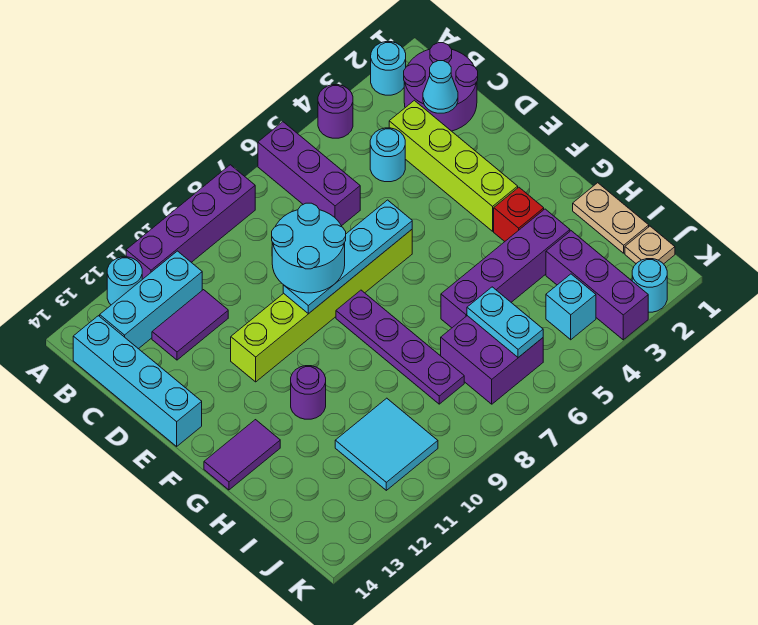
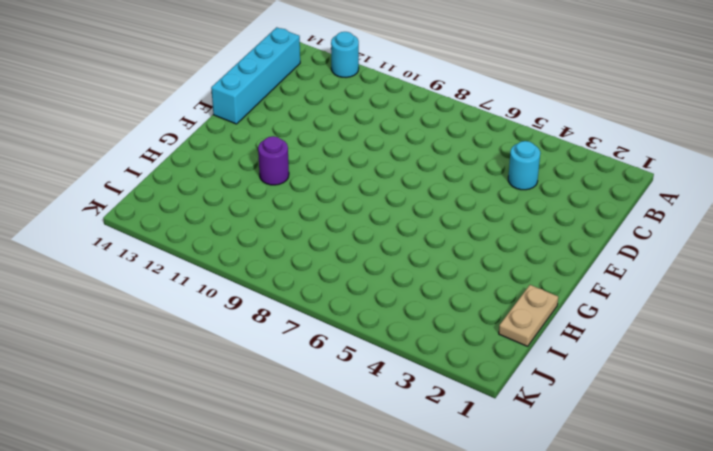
none -> cyan 1x1 round brick [371,42,406,95]
none -> purple 1x1 round brick [318,85,353,138]
none -> purple 1x3 brick [258,122,360,226]

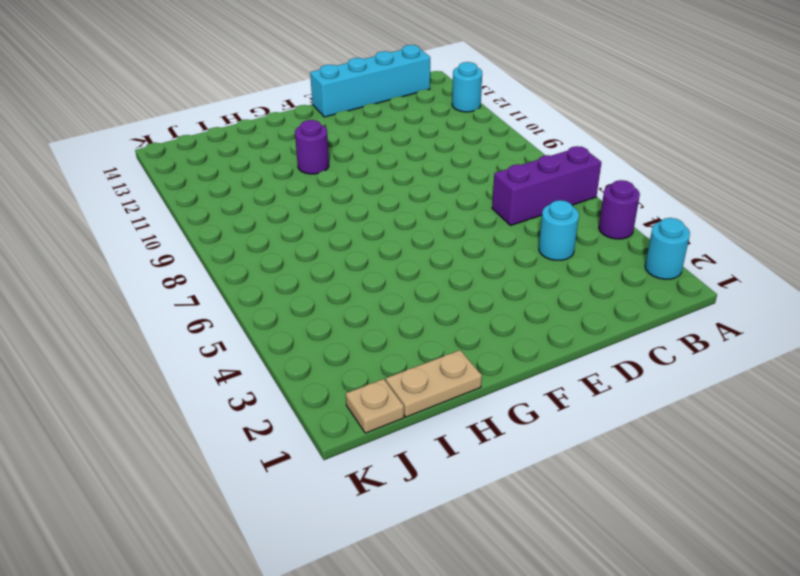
none -> purple 1x4 brick [126,165,255,279]
none -> purple 2x2 round brick [404,43,478,131]
none -> cyan 1x3 brick [100,251,202,349]

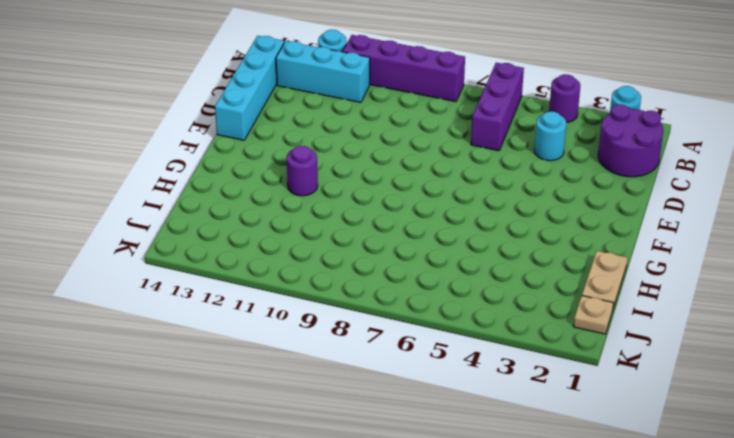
none -> lime 1x4 brick [389,100,518,231]
none -> purple 1x2 tile [152,290,228,360]
none -> lime 1x6 brick [231,230,412,382]

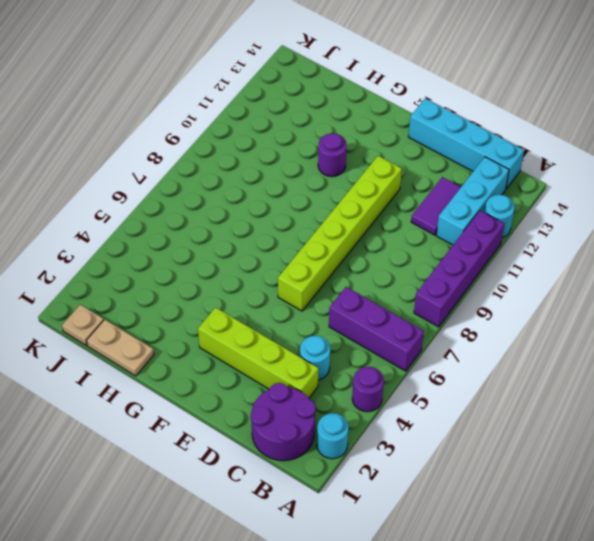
none -> purple 1x4 plate [336,290,464,404]
none -> red 1x1 brick [494,187,544,241]
none -> purple 1x2 tile [204,420,280,490]

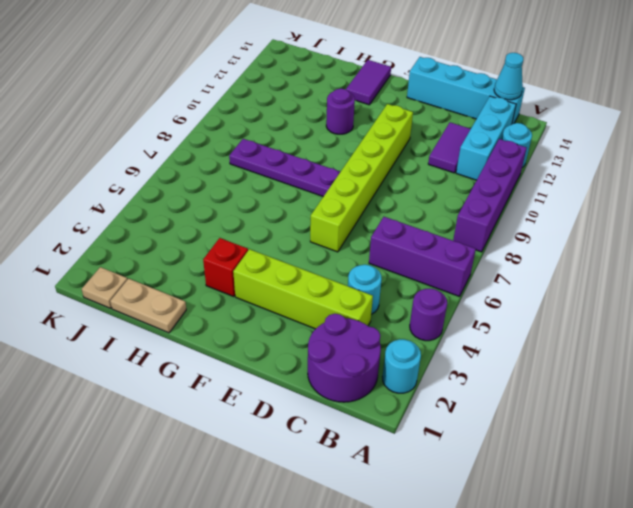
cyan 1x1 cone [494,53,523,100] -> cyan 1x1 cone moved to [423,61,458,113]
none -> purple 1x4 brick [441,209,570,328]
none -> purple 1x3 brick [546,231,648,340]
none -> purple 2x2 brick [441,316,543,404]

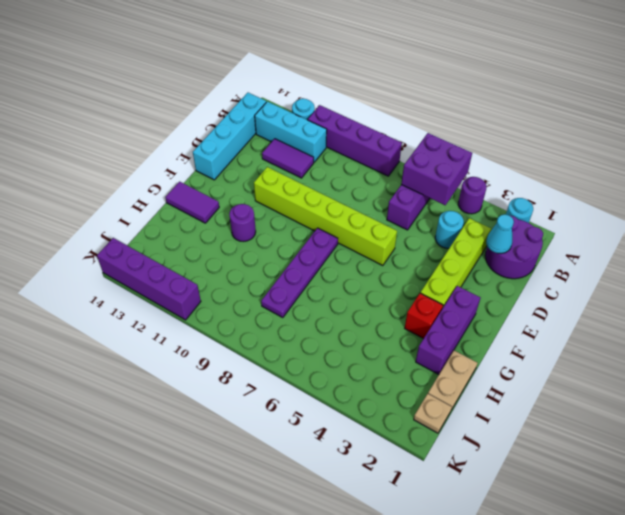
purple 2x2 brick [401,133,472,205] -> purple 2x2 brick moved to [441,316,543,404]
purple 1x3 brick [416,286,480,374] -> purple 1x3 brick moved to [546,231,648,340]
purple 1x4 brick [97,238,201,320] -> purple 1x4 brick moved to [441,209,570,328]
none -> cyan 2x2 tile [335,398,438,490]
none -> cyan 1x1 brick [546,274,596,340]
none -> cyan 1x1 round brick [632,259,667,312]

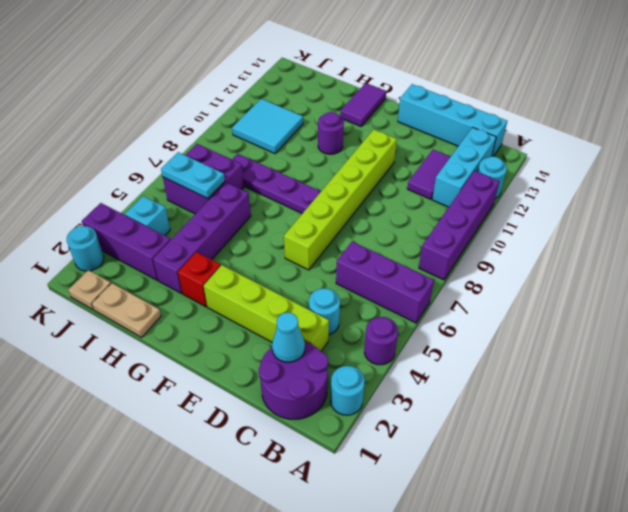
none -> cyan 1x4 plate [283,200,412,314]
none -> cyan 2x2 round brick [272,203,346,293]

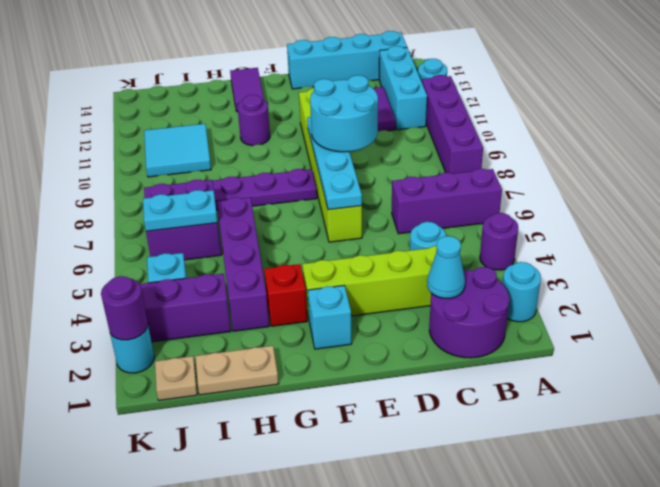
cyan 1x1 brick [308,286,352,349] -> none
purple 1x1 round brick [101,276,148,340] -> none

